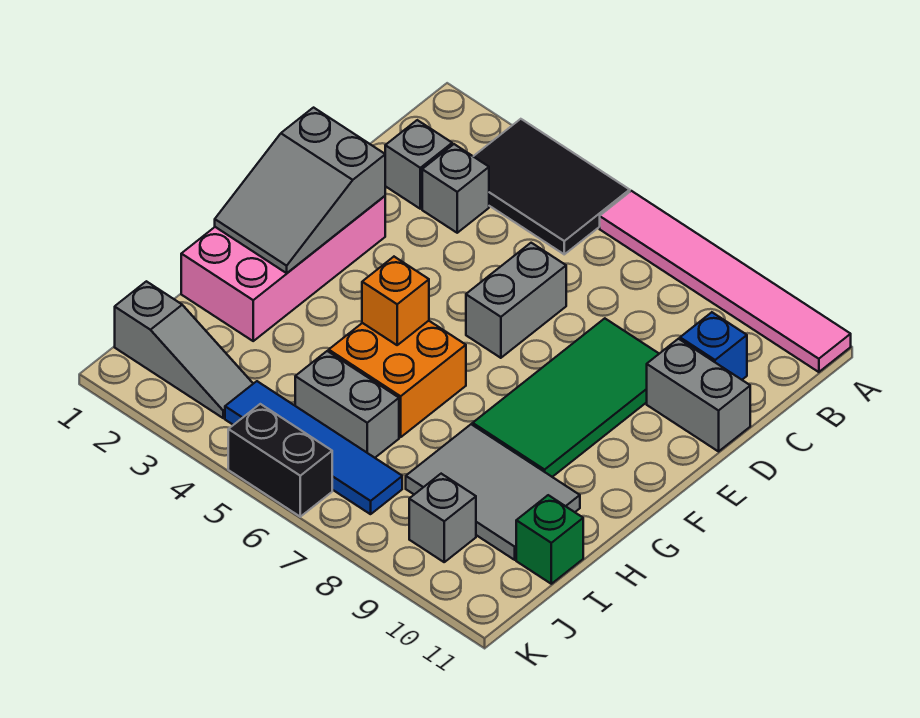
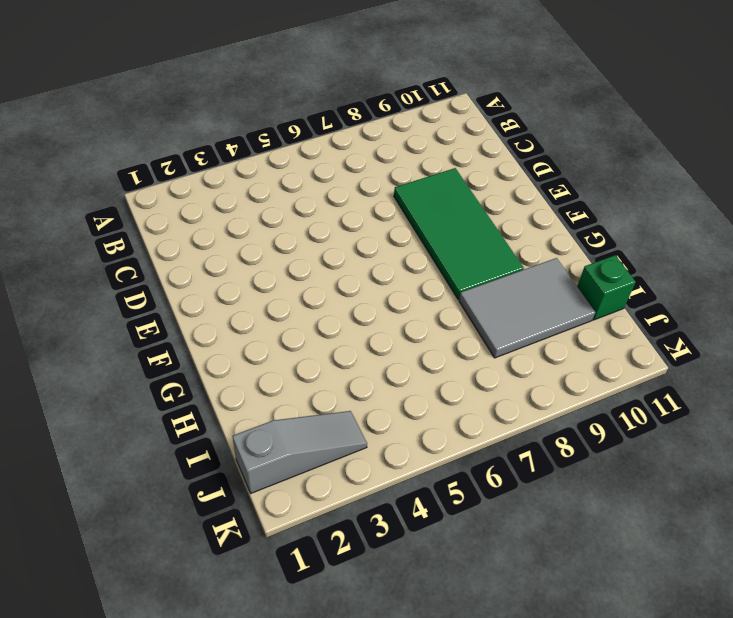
none -> black 2x3 tile [473,119,630,254]
none -> pink 1x6 tile [600,191,851,372]
none -> grey 1x1 brick [385,120,452,209]

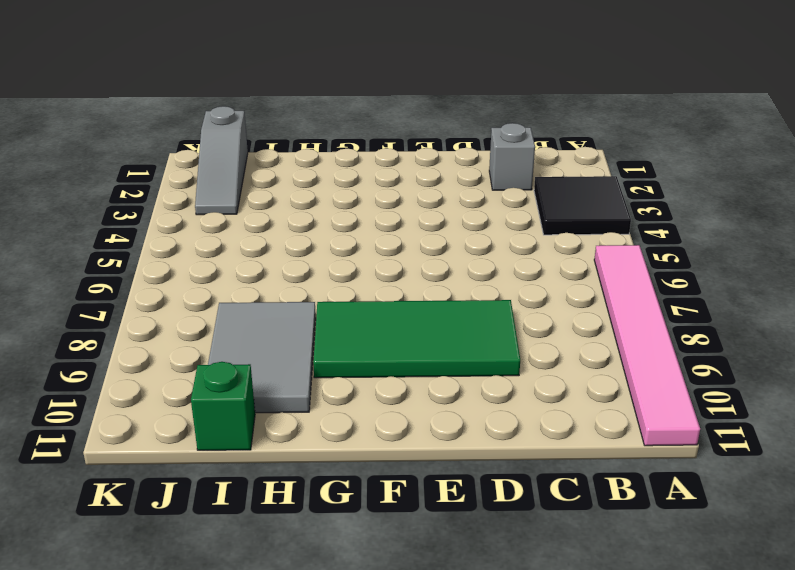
black 2x2 tile [534,176,631,235] -> black 2x3 tile [473,119,630,254]
none -> grey 1x1 brick [422,144,489,233]
none -> blue 1x1 brick [680,312,747,380]
none -> grey 1x2 brick [466,243,566,358]

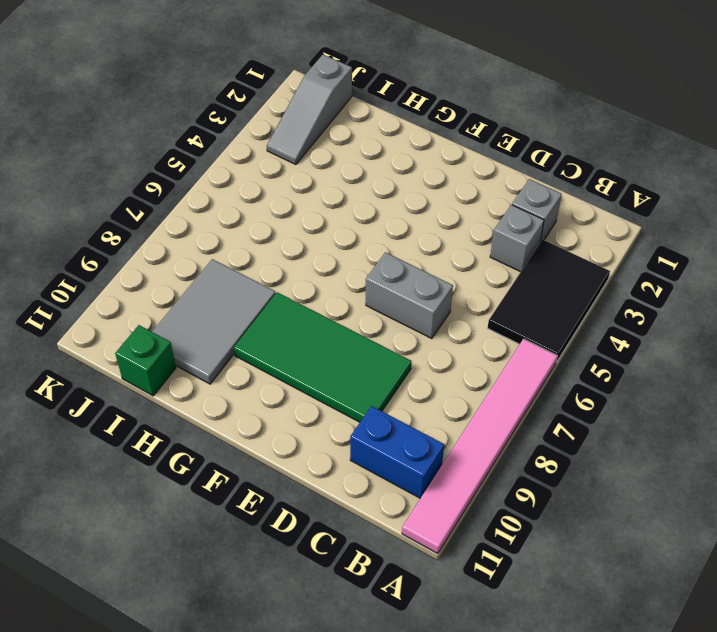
blue 1x2 brick [350,406,444,498] -> blue 1x1 brick [680,312,747,380]
none -> grey 1x2 brick [647,339,750,451]
none -> pink 2x4 brick [181,196,385,341]
none -> orange 2x2 brick [329,321,466,437]

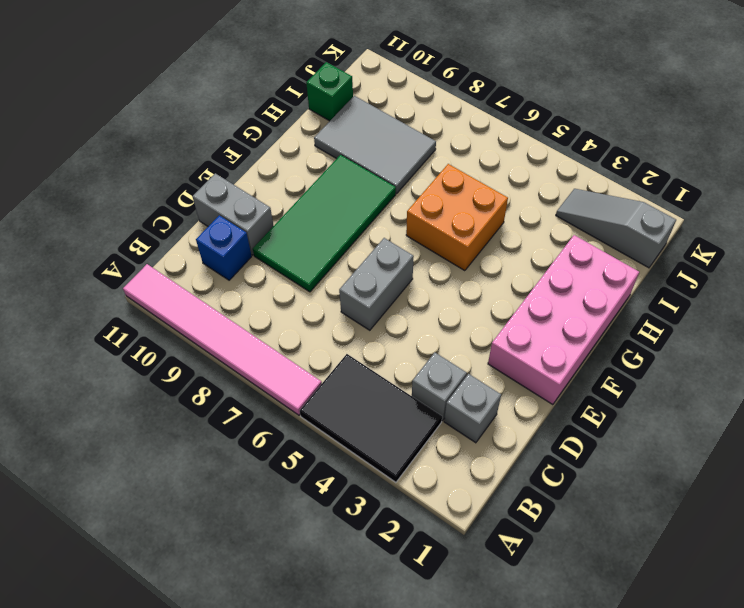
none -> grey 1x2 brick [295,351,399,458]
none -> blue 1x4 tile [225,381,402,514]
none -> grey 1x1 brick [409,474,476,562]

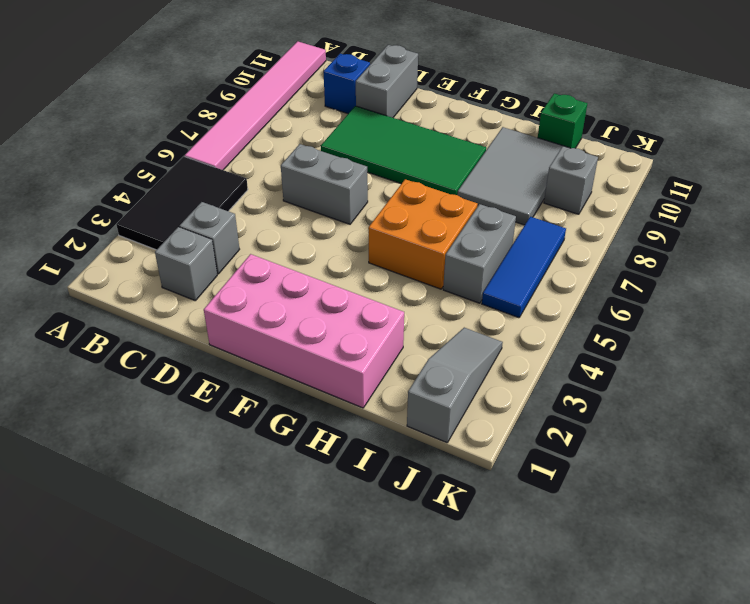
blue 1x3 tile [482,217,566,318] -> blue 1x4 tile [225,381,402,514]
none -> black 1x2 brick [228,404,332,517]
none -> grey 2x3 slope [215,108,385,273]
none -> orange 1x1 brick [362,257,429,345]

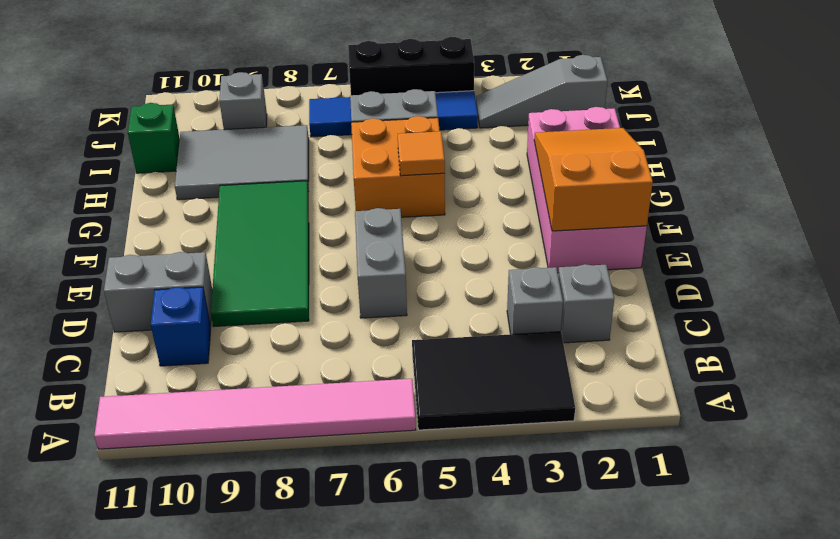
orange 2x3 slope [534,128,653,231] -> grey 2x3 slope [215,108,385,273]
orange 1x1 tile [398,131,445,176] -> orange 1x1 brick [362,257,429,345]
black 1x3 brick [348,37,474,95] -> black 1x2 brick [228,404,332,517]

